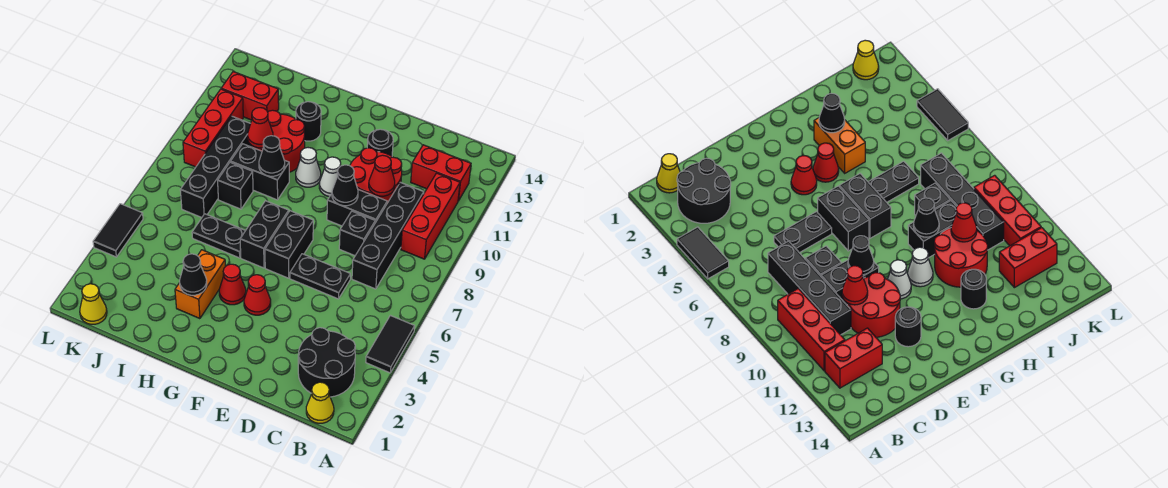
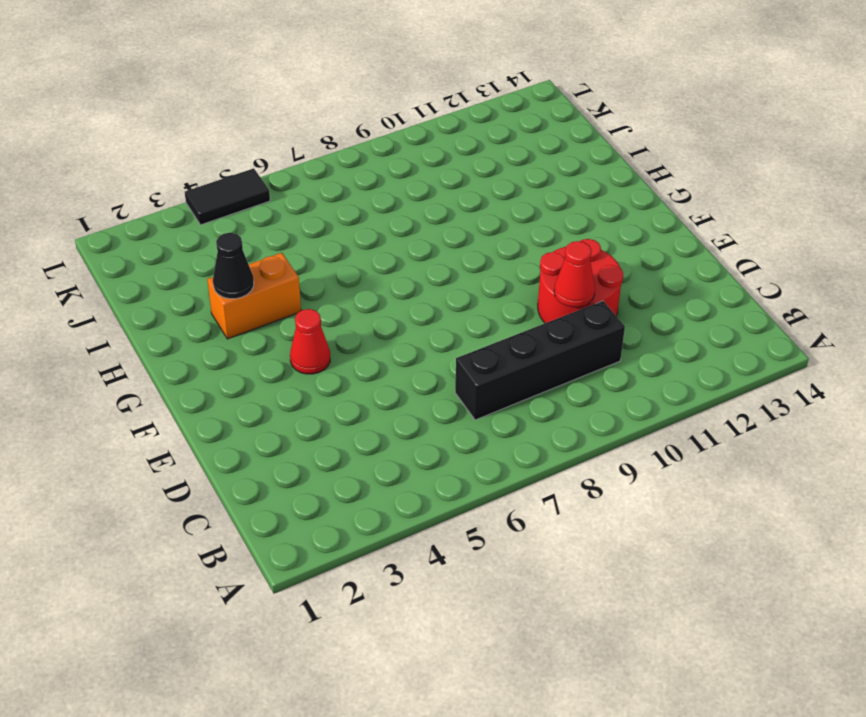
none -> black 1x2 tile [366,315,415,373]
none -> yellow 1x1 cone [306,382,334,423]
none -> black 2x2 round brick [298,328,355,397]
none -> red 1x3 brick [401,173,460,259]

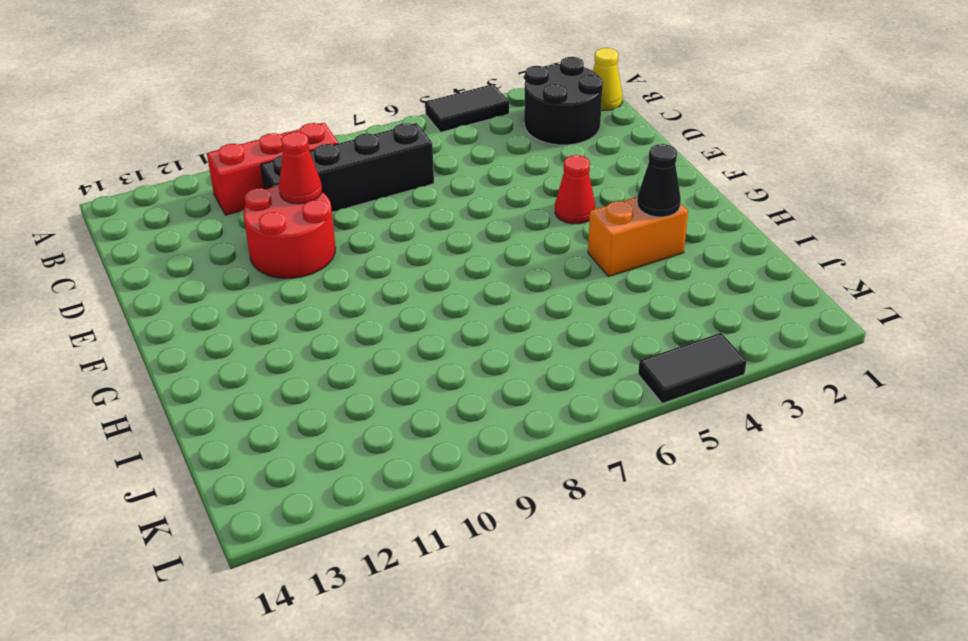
none -> red 1x2 brick [411,145,471,201]
none -> black 1x2 plate [290,254,350,299]
none -> black 1x1 brick [339,211,375,256]
none -> black 1x2 brick [327,190,387,226]

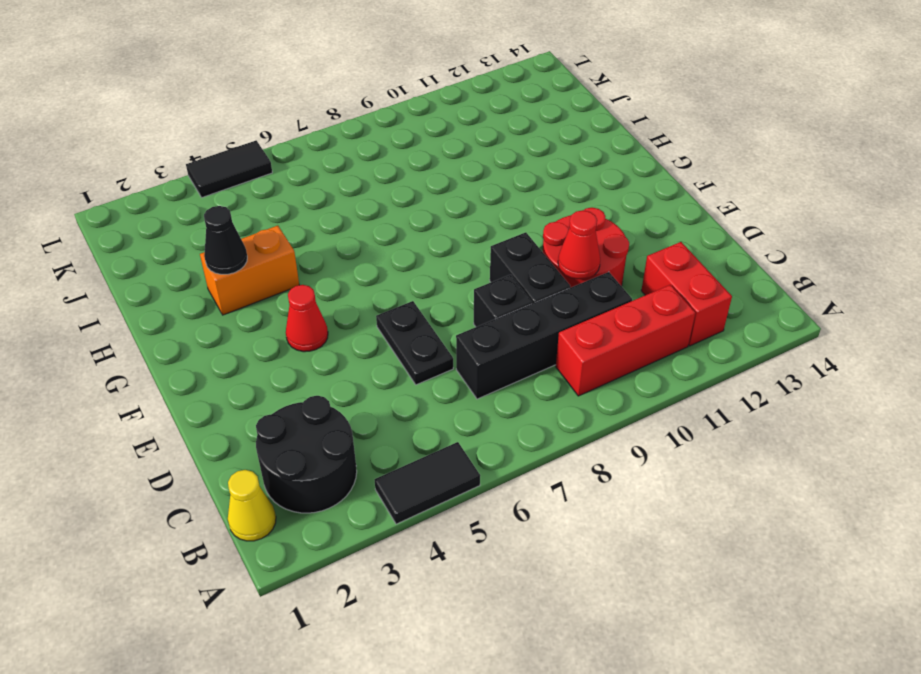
none -> black 1x1 round brick [367,129,393,156]
none -> black 1x2 brick [265,211,313,278]
none -> white 1x1 cone [319,157,341,197]
none -> red 1x1 cone [219,264,246,305]

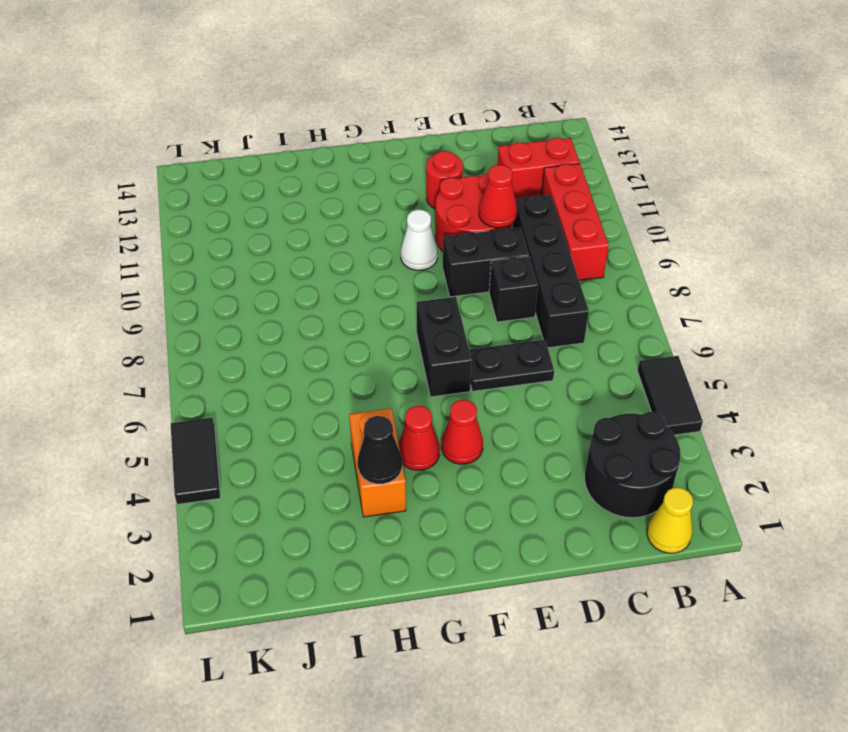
red 1x1 round brick [426,151,463,209] -> black 1x1 round brick [367,129,393,156]
none -> black 1x2 brick [240,201,289,268]
none -> white 1x1 cone [296,148,321,187]
none -> black 1x2 plate [192,214,246,258]
none -> black 1x2 brick [230,144,289,200]

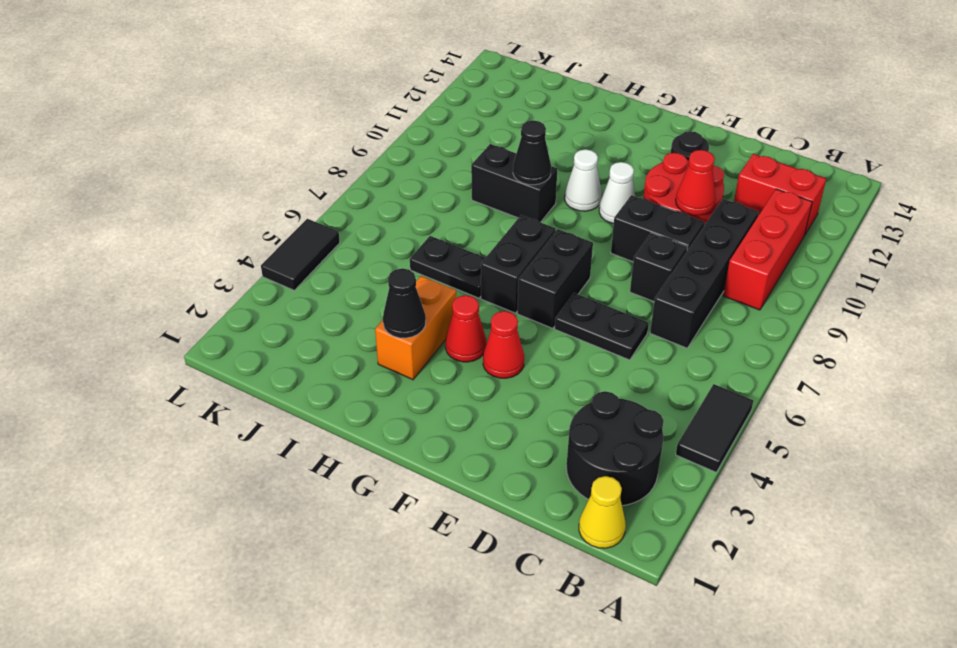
none -> red 2x2 round brick [253,110,305,172]
none -> black 1x1 round brick [296,102,321,141]
none -> black 1x1 brick [218,162,253,209]
none -> black 1x4 brick [180,116,253,218]

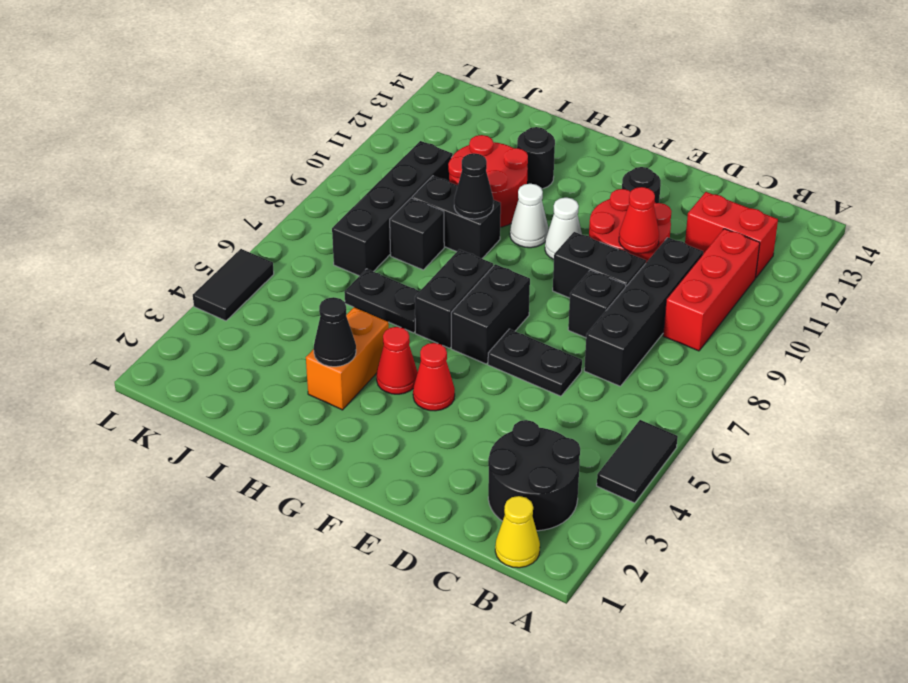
none -> red 1x2 brick [221,72,279,120]
none -> yellow 1x1 cone [80,284,107,324]
none -> red 1x3 brick [183,89,243,167]
none -> black 1x1 cone [332,165,358,206]

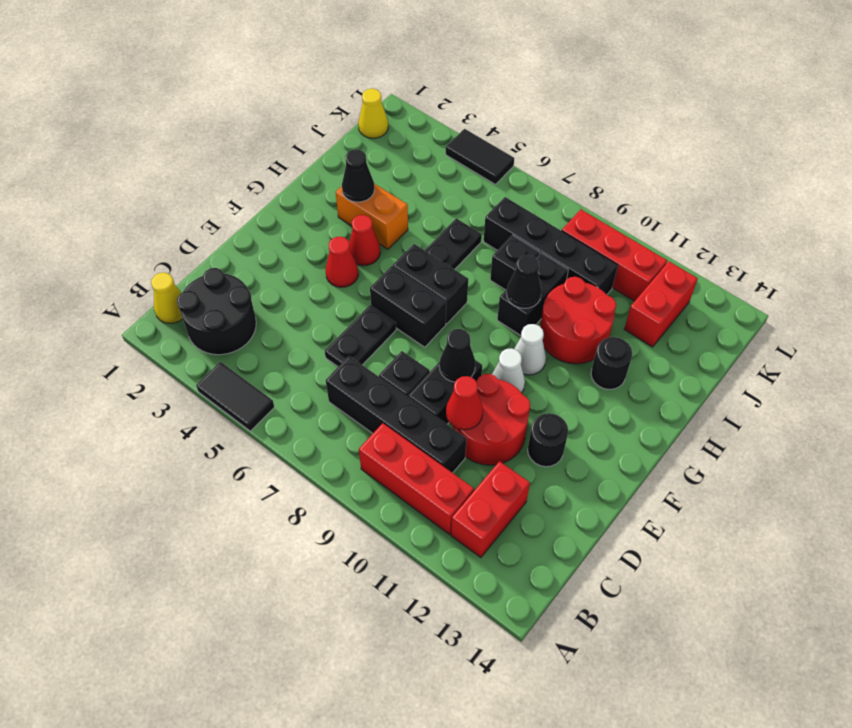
none -> red 1x1 cone [248,108,273,148]

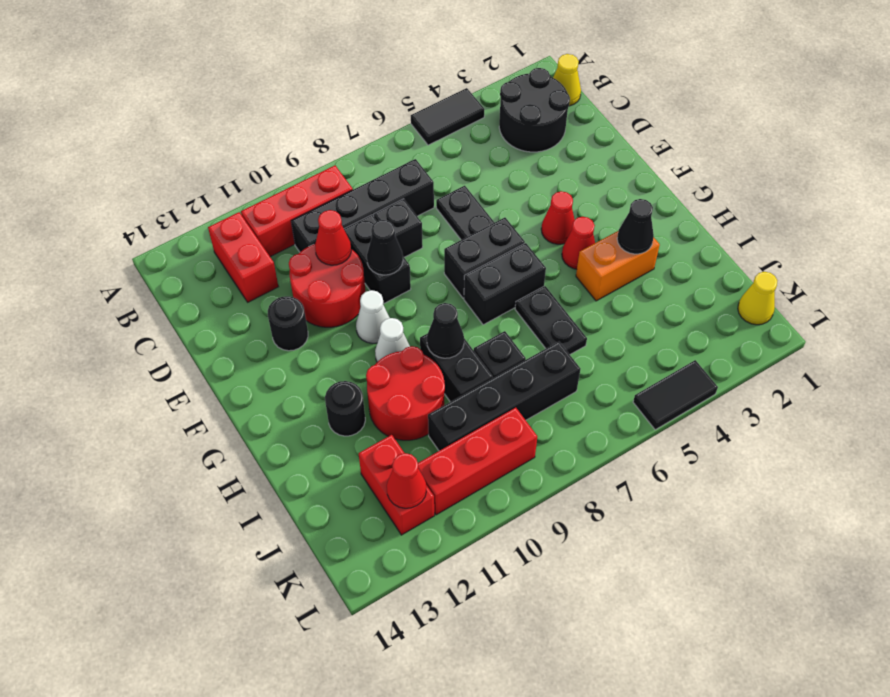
red 1x1 cone [387,453,426,508] -> red 1x1 cone moved to [248,108,273,148]

